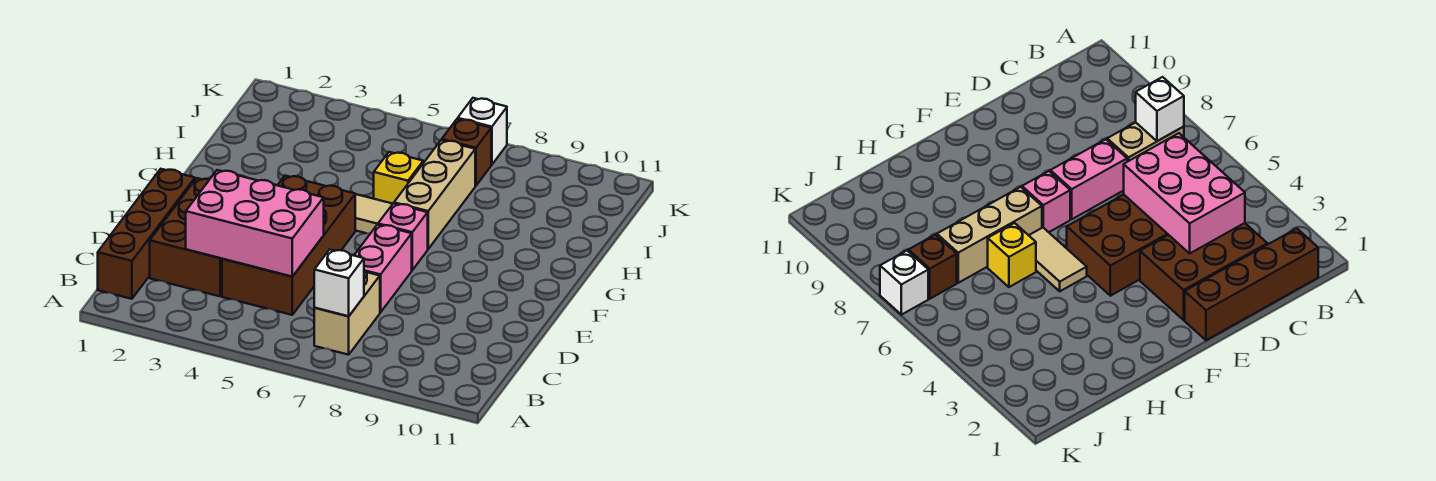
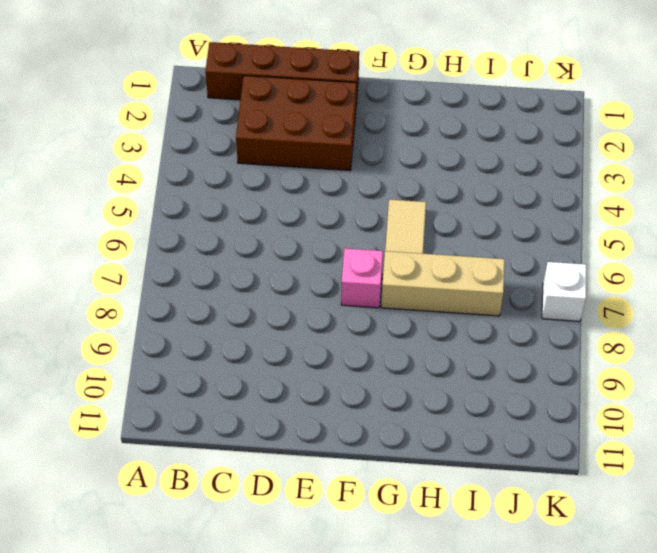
none -> tan 1x2 brick [314,270,380,355]
none -> brown 2x4 brick [222,176,355,315]
none -> pink 1x2 brick [354,225,412,312]

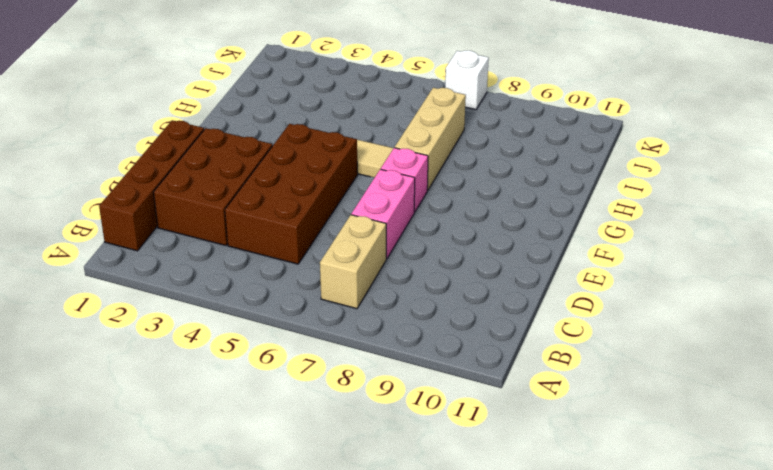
none -> yellow 1x1 brick [374,152,423,204]
none -> brown 1x1 brick [442,119,491,186]
none -> white 1x1 brick [314,250,364,316]

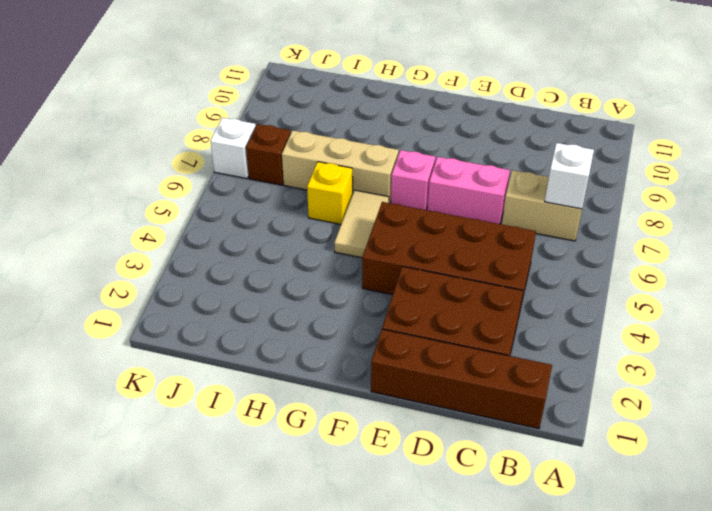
none -> pink 2x3 brick [186,170,324,277]

